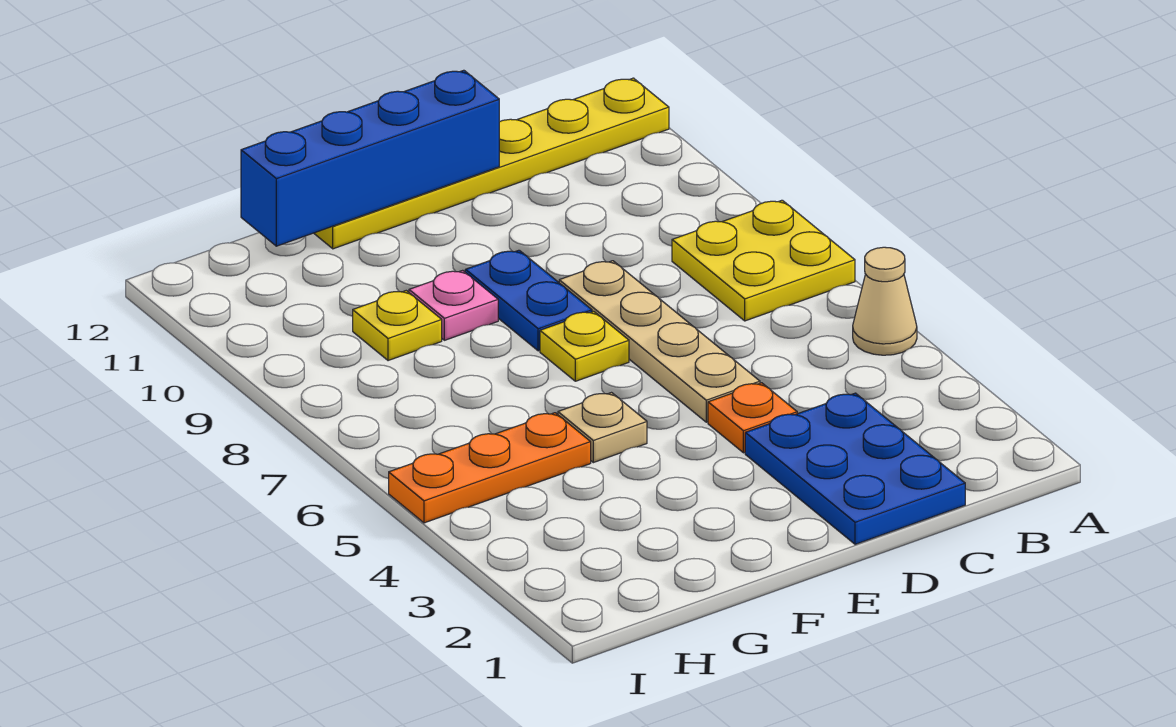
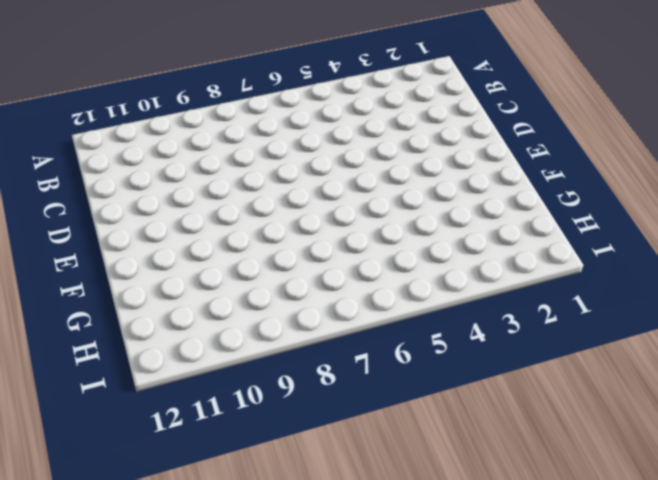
none -> tan 1x1 cone [853,247,917,355]
none -> yellow 2x2 plate [672,200,855,321]
none -> yellow 1x6 plate [314,78,669,249]

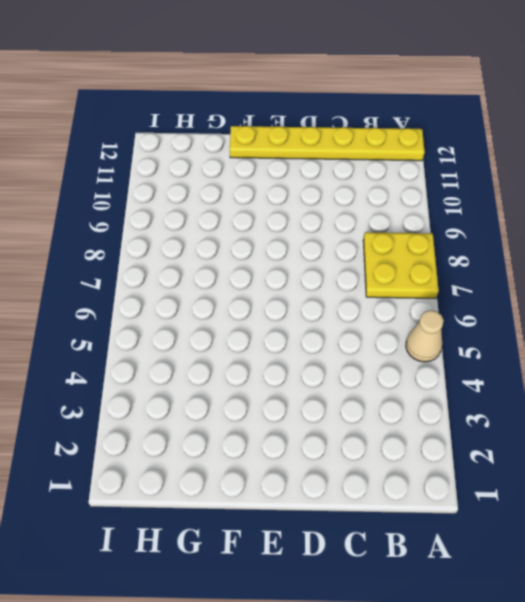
none -> blue 2x3 plate [745,393,965,544]
none -> orange 1x1 plate [708,383,797,453]
none -> tan 1x4 plate [559,261,760,422]

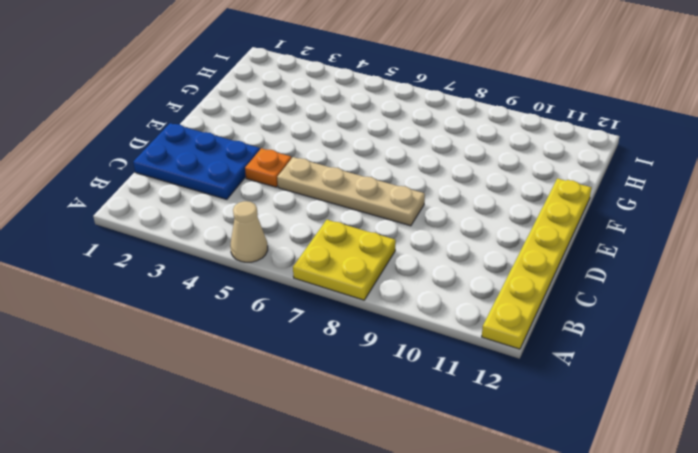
none -> yellow 1x1 plate [540,311,629,381]
none -> blue 1x2 plate [465,250,592,351]
none -> tan 1x1 plate [558,393,647,463]

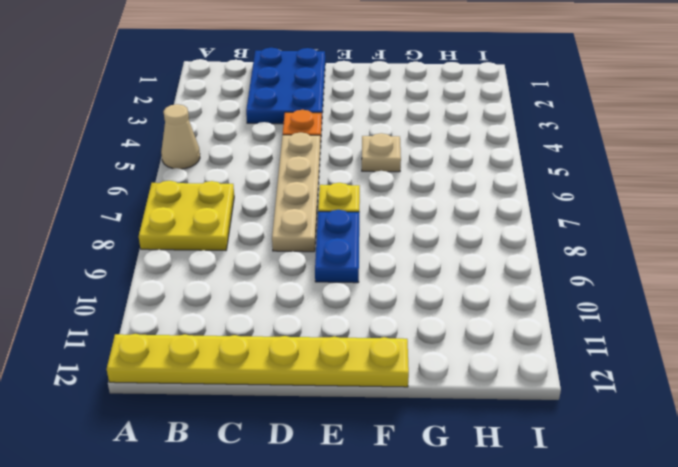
none -> pink 1x1 plate [409,270,498,340]
none -> orange 1x3 plate [389,413,591,523]
none -> yellow 1x1 plate [353,291,442,361]

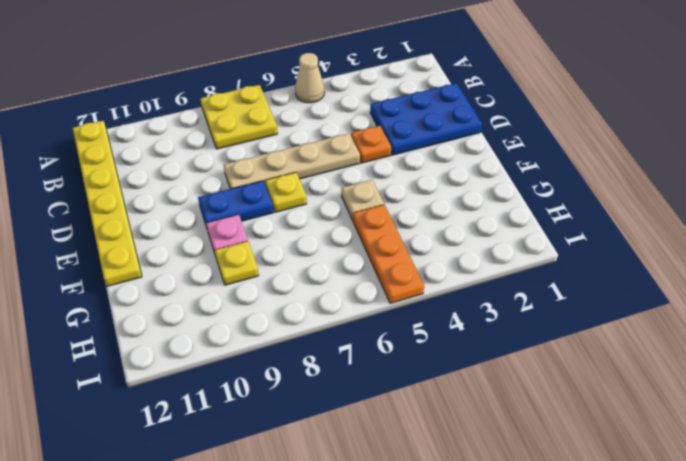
none -> blue 1x4 brick [241,70,499,246]

